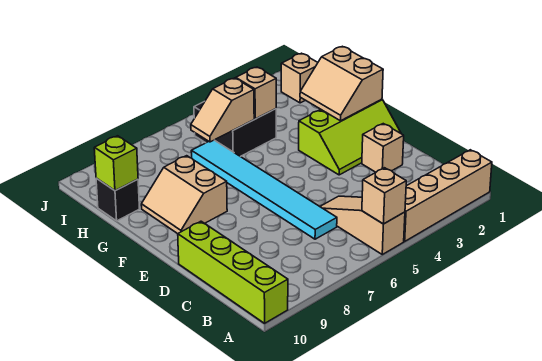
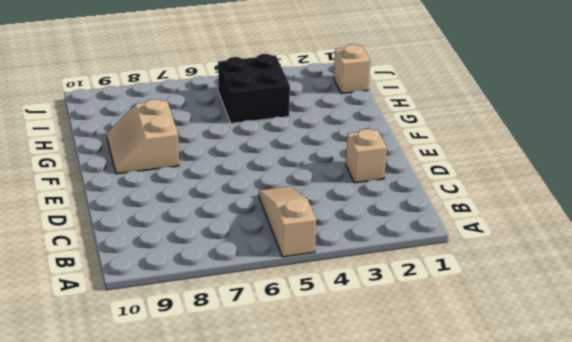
none -> tan 1x4 brick [404,150,492,241]
none -> lime 1x4 brick [178,221,288,323]
none -> cyan 1x6 tile [191,140,337,239]

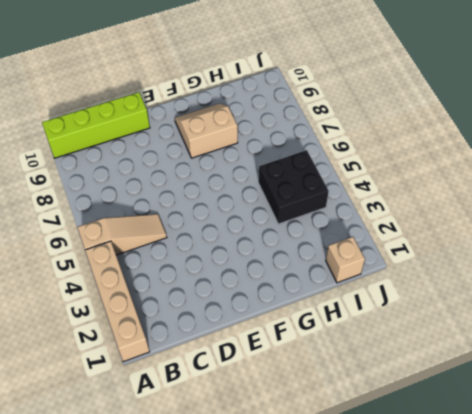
none -> cyan 1x6 tile [191,140,337,239]
none -> tan 1x1 brick [362,124,404,172]
none -> lime 2x3 slope [299,99,401,175]

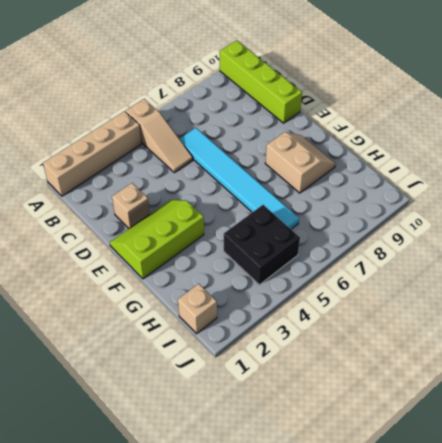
none -> black 1x1 brick [96,178,140,221]
none -> tan 1x1 brick [362,168,406,224]
none -> tan 2x2 slope [300,46,383,121]

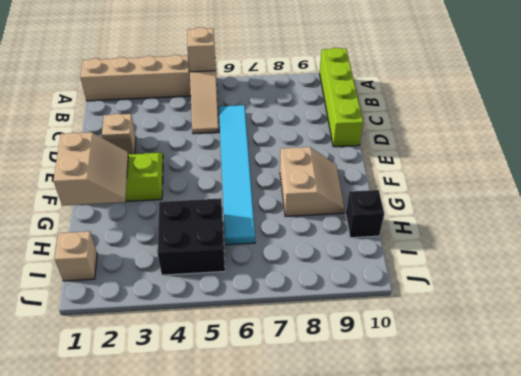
none -> tan 1x1 brick [236,67,276,119]
none -> tan 1x2 slope [191,78,254,142]
none -> lime 1x1 brick [94,136,138,191]

